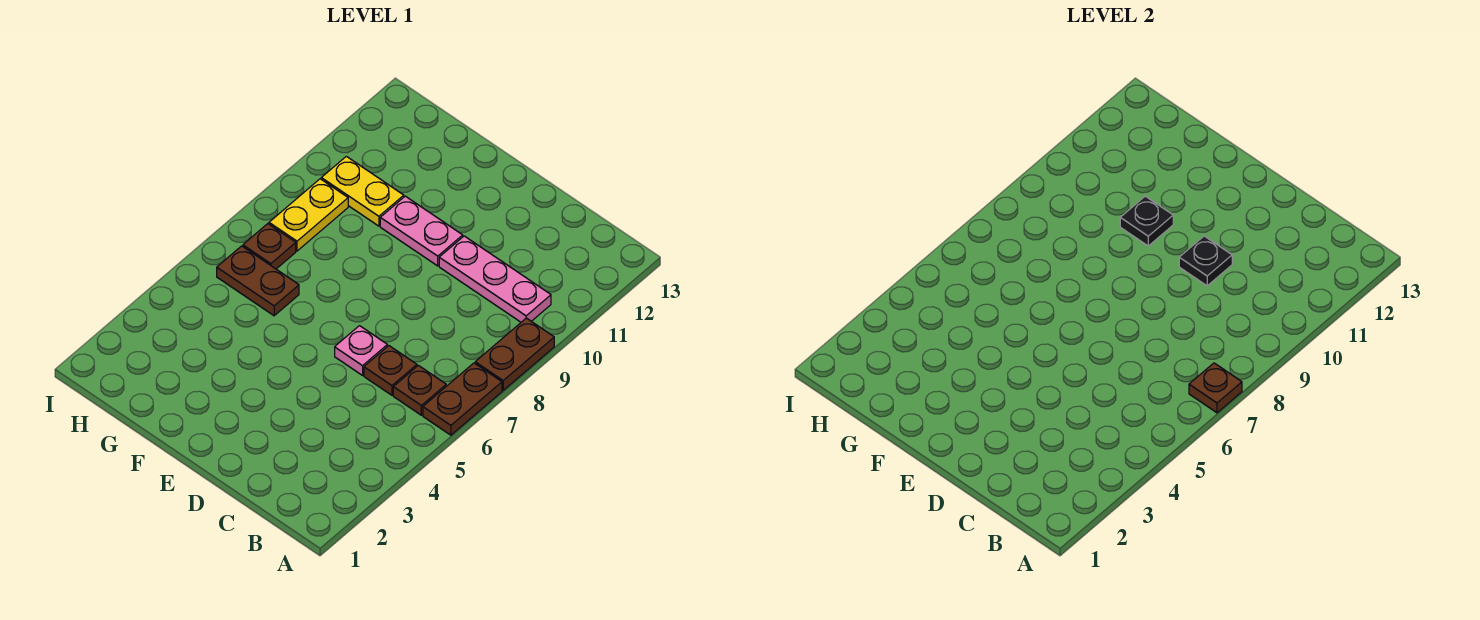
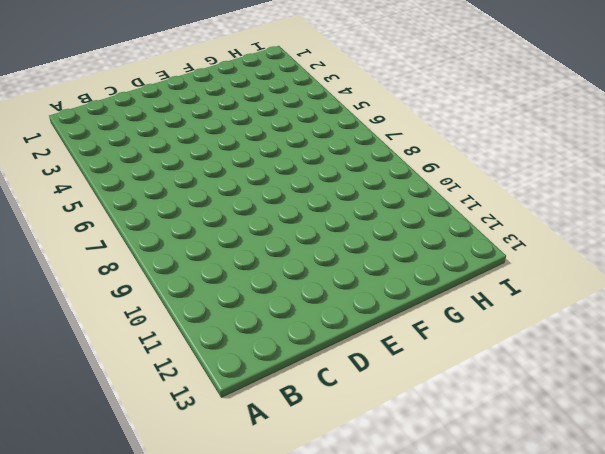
none -> brown 1x2 plate [423,363,502,435]
none -> brown 1x2 plate [475,318,554,390]
none -> brown 1x1 plate [393,365,446,415]

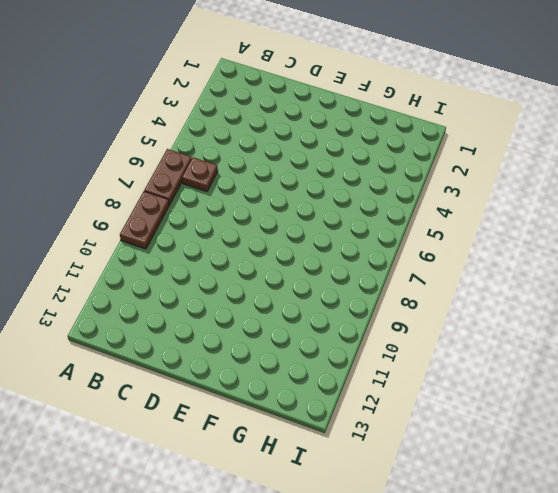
none -> pink 1x3 plate [439,236,551,322]
none -> brown 1x1 plate [364,346,417,395]
none -> pink 1x1 plate [335,326,387,375]

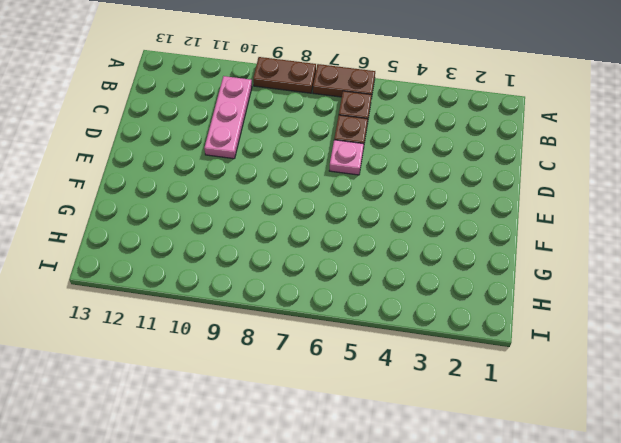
none -> pink 1x2 plate [380,196,463,266]
none -> brown 1x2 plate [217,246,299,316]
none -> yellow 1x2 plate [321,156,404,226]

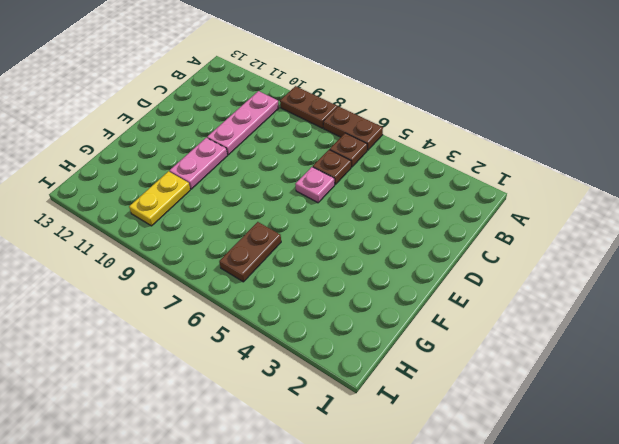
none -> brown 1x1 plate [243,224,296,269]
none -> yellow 1x2 plate [269,179,348,251]
none -> brown 1x1 plate [1189,363,1242,413]

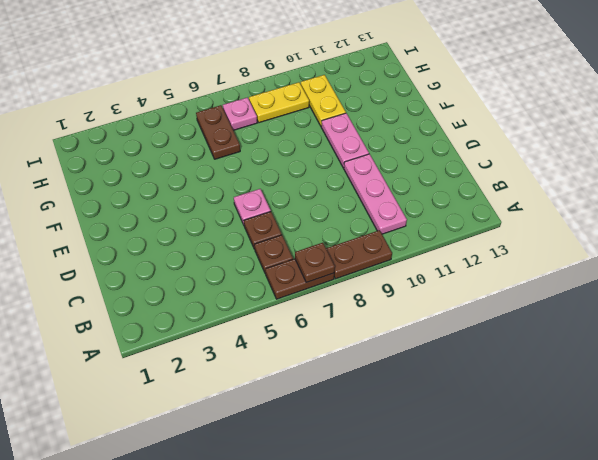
pink 1x1 plate [223,98,257,130] -> brown 1x1 plate [243,224,296,269]
none -> black 1x1 plate [1179,236,1232,286]
none -> black 1x1 plate [1120,196,1173,246]

